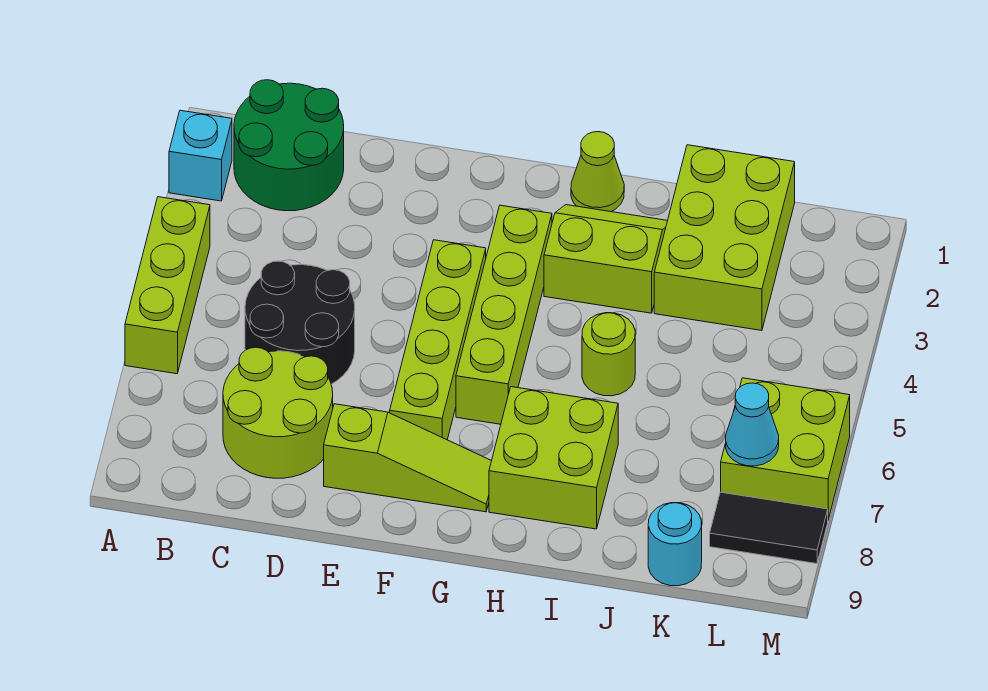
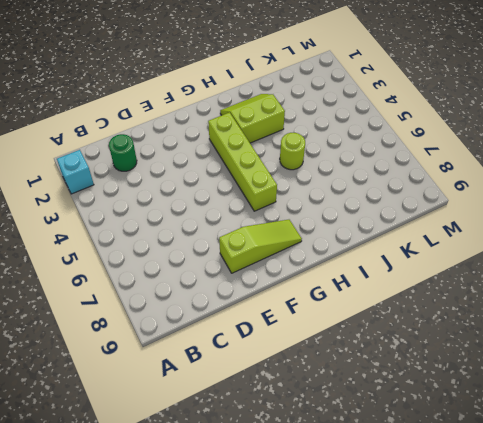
green 1x1 round brick [109,134,137,171] -> green 2x2 round brick [234,80,344,211]
none -> lime 1x3 brick [125,197,210,374]
none -> black 2x2 round brick [245,261,355,384]
none -> lime 2x2 round brick [223,347,333,478]

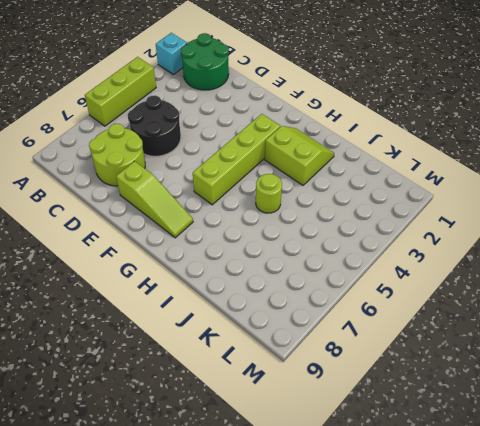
none -> lime 1x4 brick [390,240,486,440]
none -> lime 1x1 cone [571,132,624,212]
none -> lime 2x2 brick [489,387,618,529]

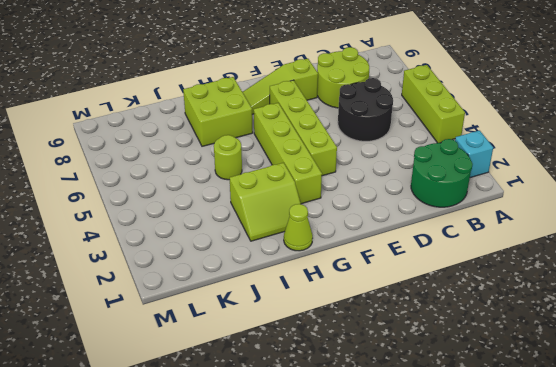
none -> lime 2x3 brick [654,145,795,331]
none -> cyan 1x1 round brick [648,503,702,586]
none -> lime 2x2 brick [721,378,850,519]

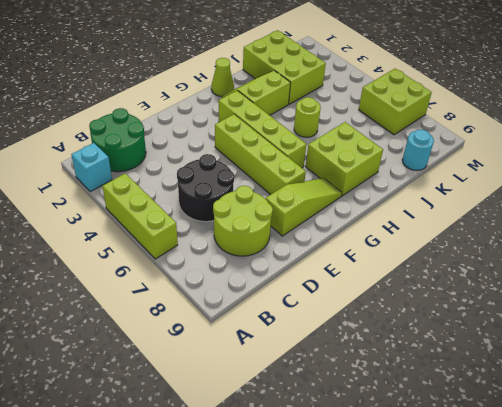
none -> black 1x2 tile [710,492,828,564]
none -> cyan 1x1 cone [726,383,779,466]

